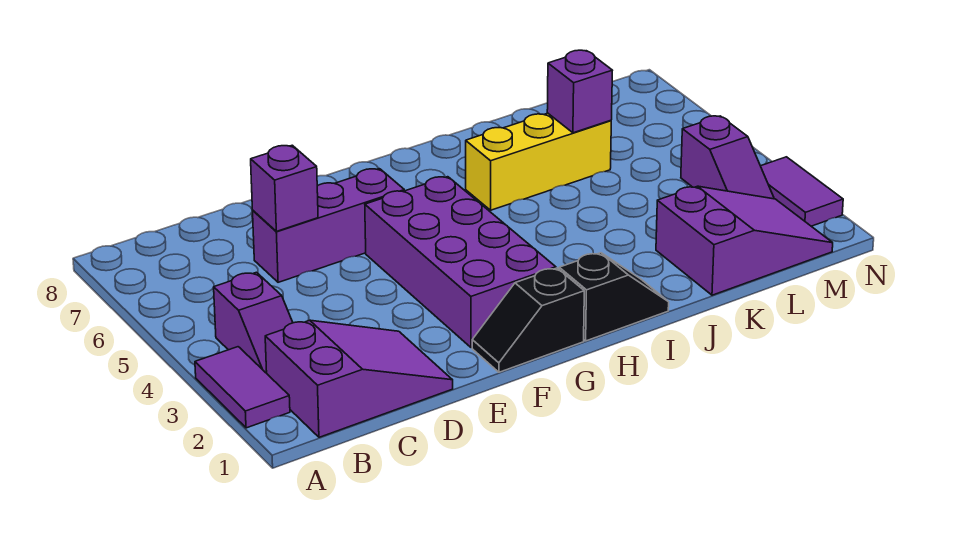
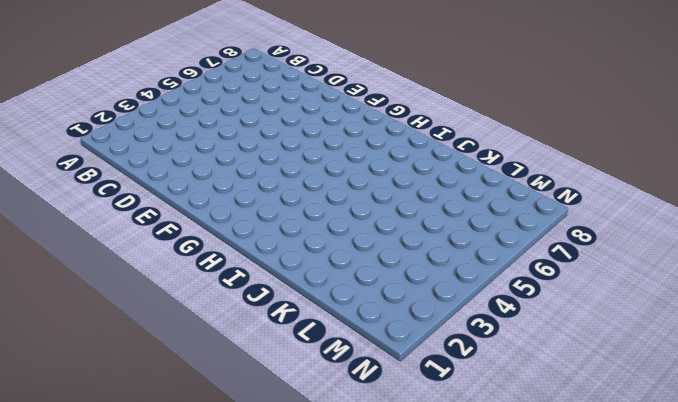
none -> purple 1x2 tile [195,347,290,428]
none -> purple 2x3 slope [265,320,453,437]
none -> purple 1x2 slope [214,272,293,373]

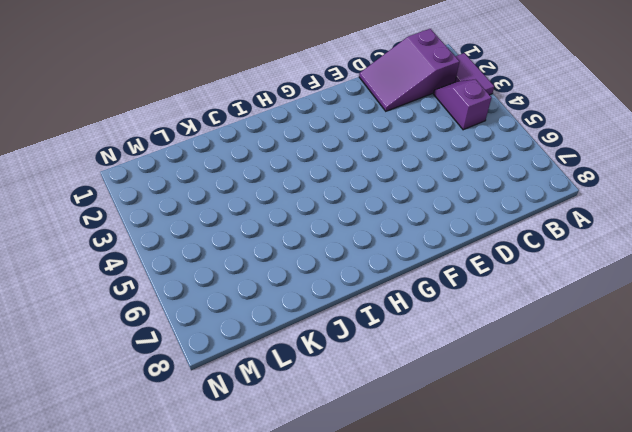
none -> purple 1x3 brick [253,169,404,282]
none -> black 1x2 slope [472,268,584,372]
none -> purple 2x4 brick [365,177,556,348]

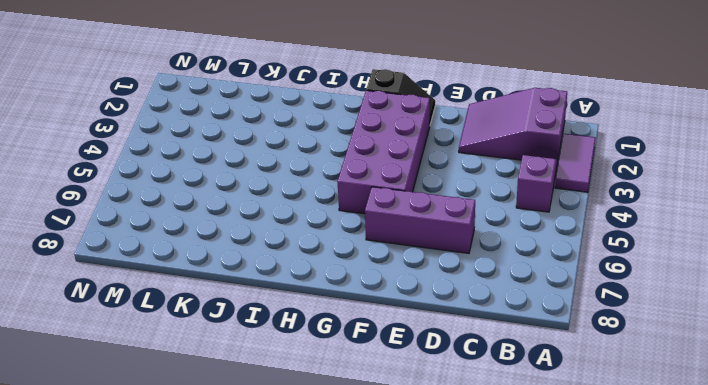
none -> black 1x2 slope [559,253,669,341]
none -> yellow 1x3 brick [466,113,611,210]
none -> purple 2x3 slope [656,186,833,295]

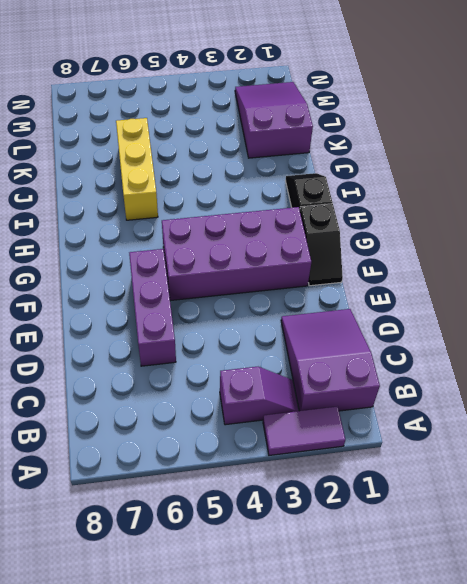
none -> purple 1x2 slope [681,116,774,199]
none -> purple 1x2 tile [761,157,843,226]
none -> purple 1x1 brick [251,145,318,231]

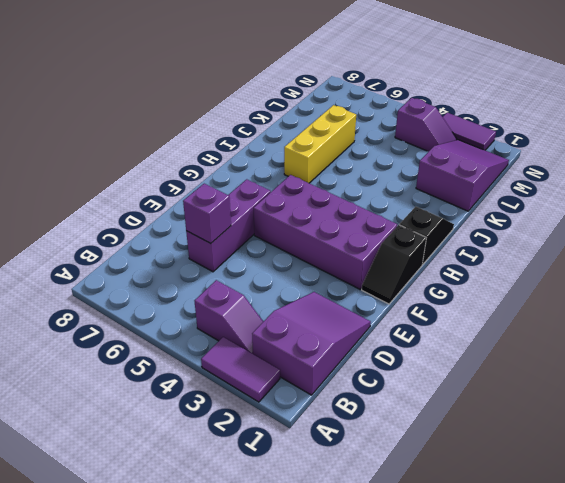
none -> purple 1x1 brick [547,50,612,133]

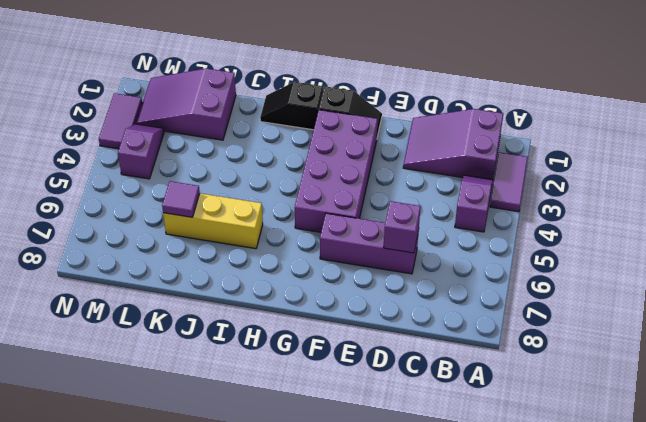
purple 1x1 tile [162,181,200,217] -> purple 1x1 brick [547,50,612,133]

